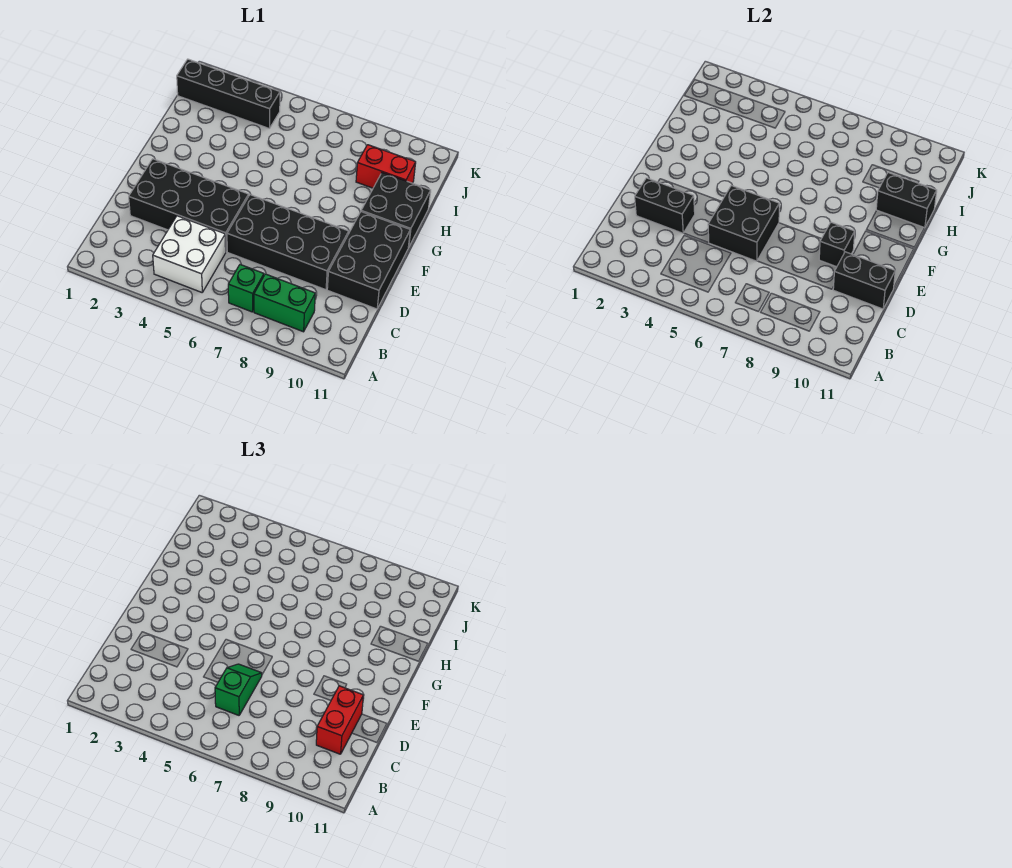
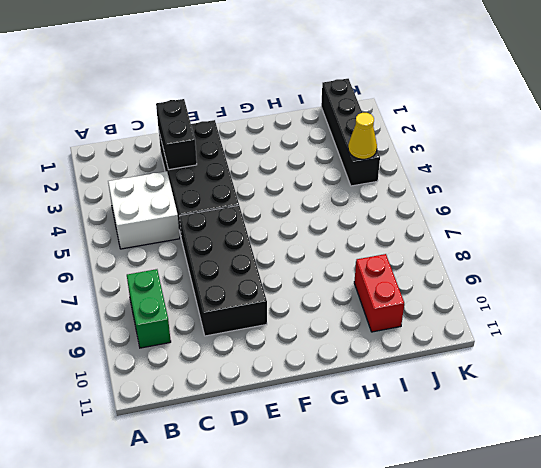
yellow 1x1 cone [348,113,377,159] -> none
none -> green 1x1 brick [228,265,264,312]
none -> black 2x3 brick [327,212,410,309]
none -> black 2x2 brick [361,173,431,247]

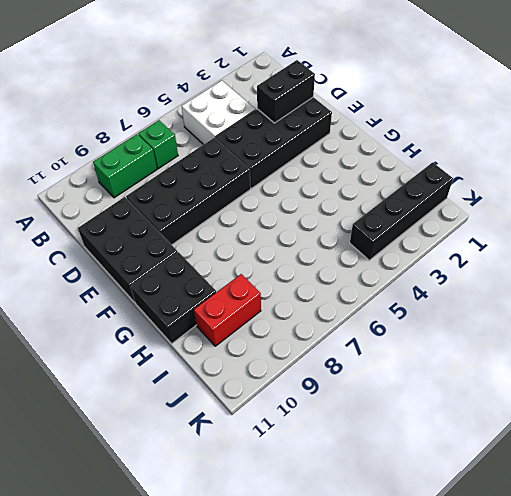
none -> black 2x2 brick [708,186,779,261]
none -> black 1x2 brick [833,252,895,309]
none -> black 1x1 brick [819,222,855,267]

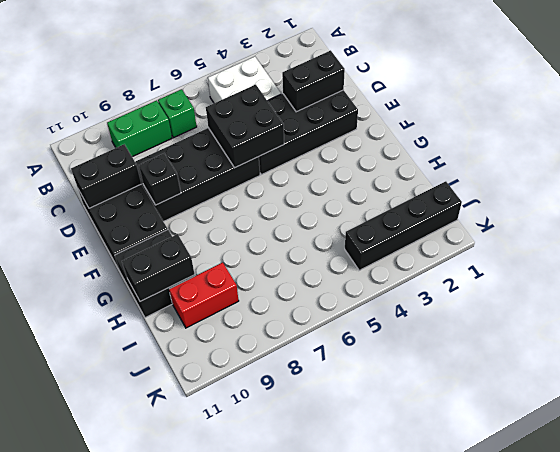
none -> green 1x2 slope [215,664,262,715]
none -> red 1x2 brick [316,686,363,754]

